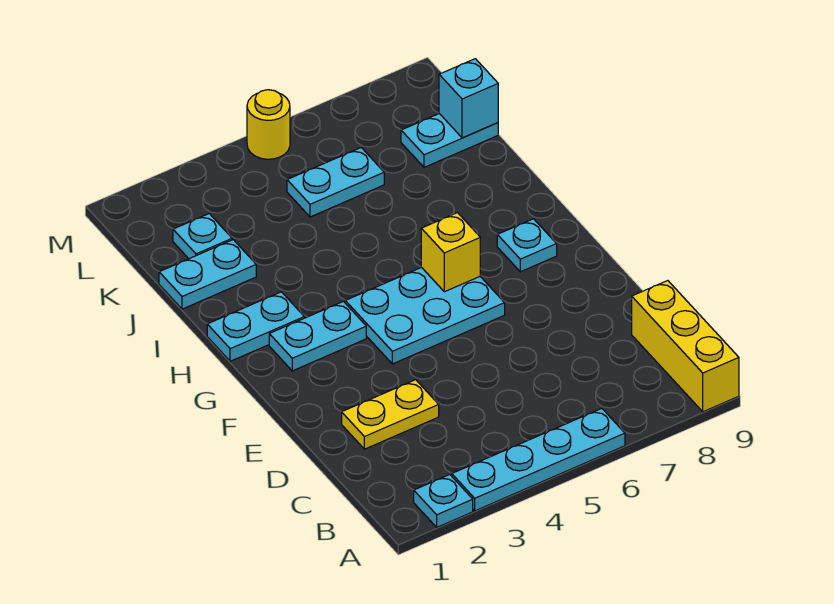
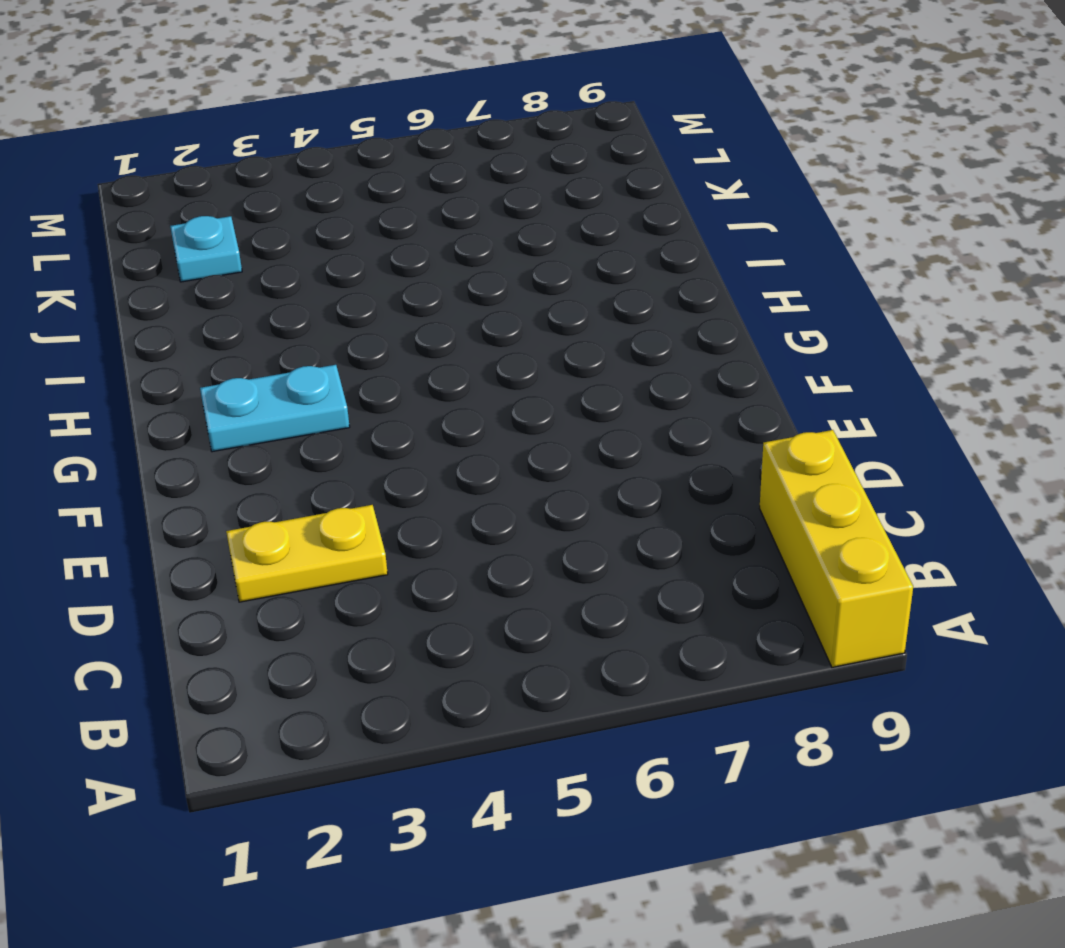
none -> cyan 1x1 plate [414,475,473,527]
none -> cyan 1x4 plate [452,409,625,511]
none -> cyan 2x3 plate [345,267,505,364]

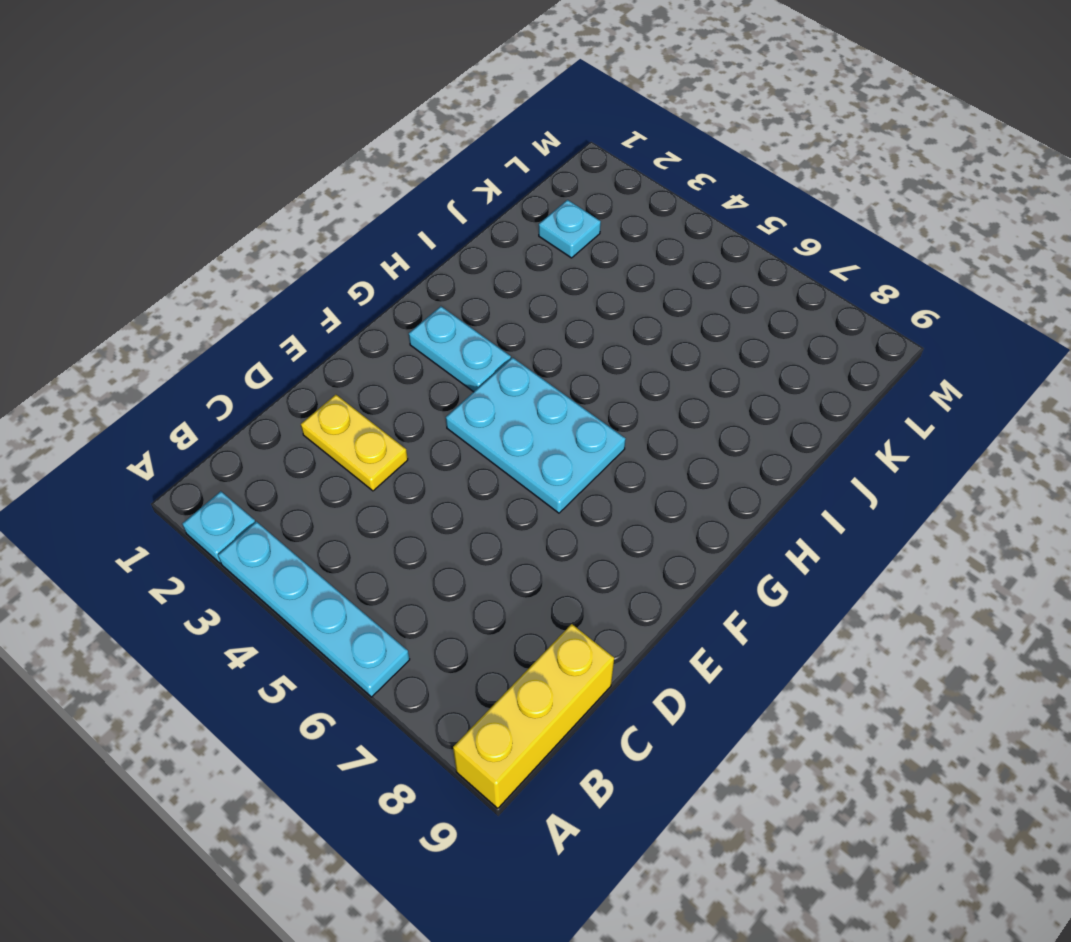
none -> cyan 1x1 plate [497,219,557,272]
none -> cyan 1x2 plate [207,292,304,361]
none -> cyan 1x2 plate [159,240,256,309]

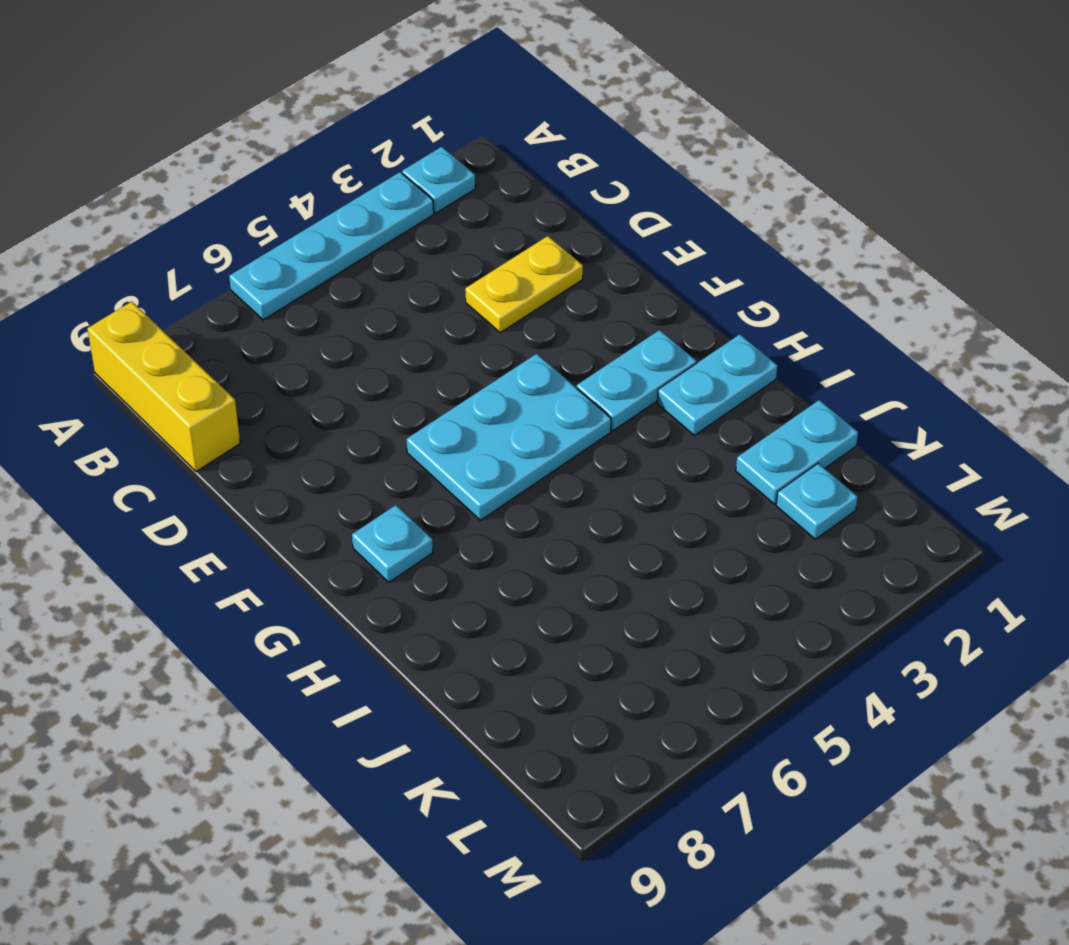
none -> cyan 1x2 plate [287,148,384,217]
none -> cyan 1x2 plate [401,114,498,167]
none -> yellow 1x1 round brick [247,90,290,159]

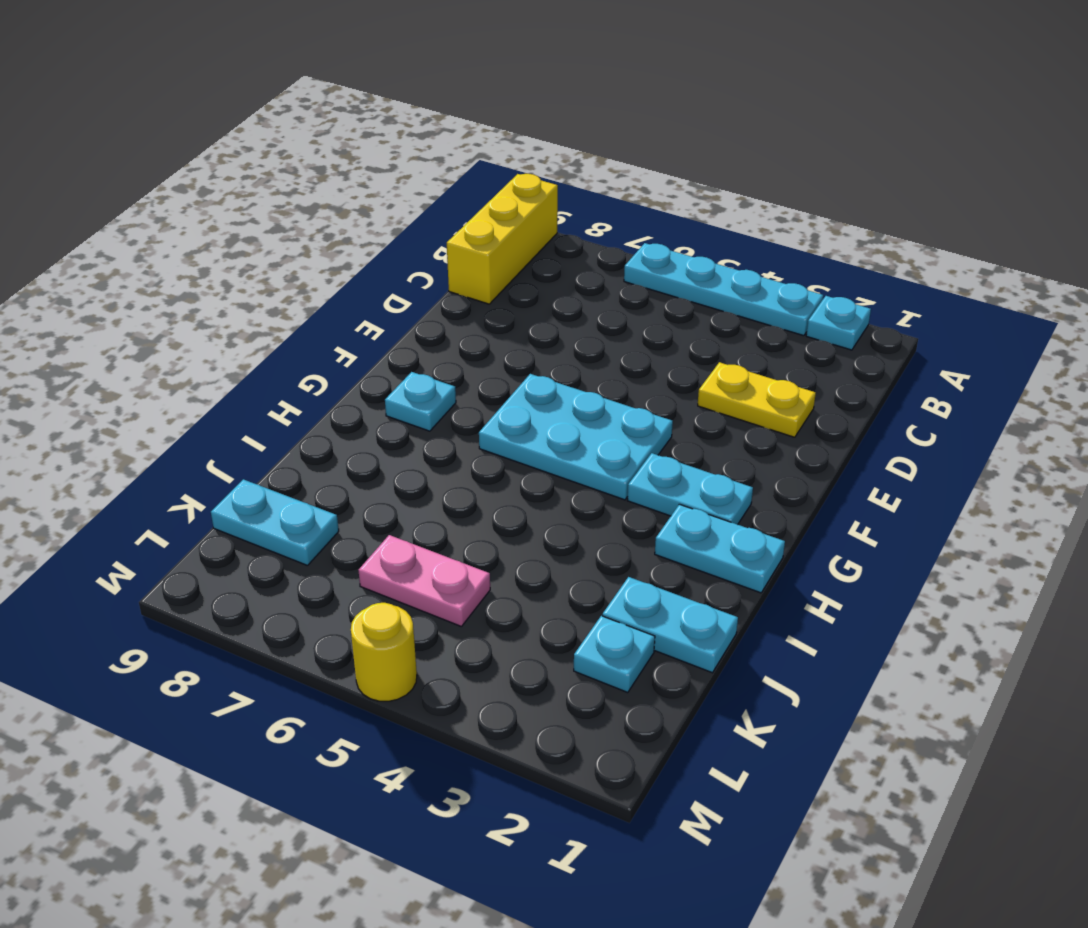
pink 1x2 plate [358,535,490,627] -> cyan 1x2 plate [287,148,384,217]
none -> yellow 1x1 brick [421,213,480,292]
none -> cyan 1x1 brick [439,59,498,138]

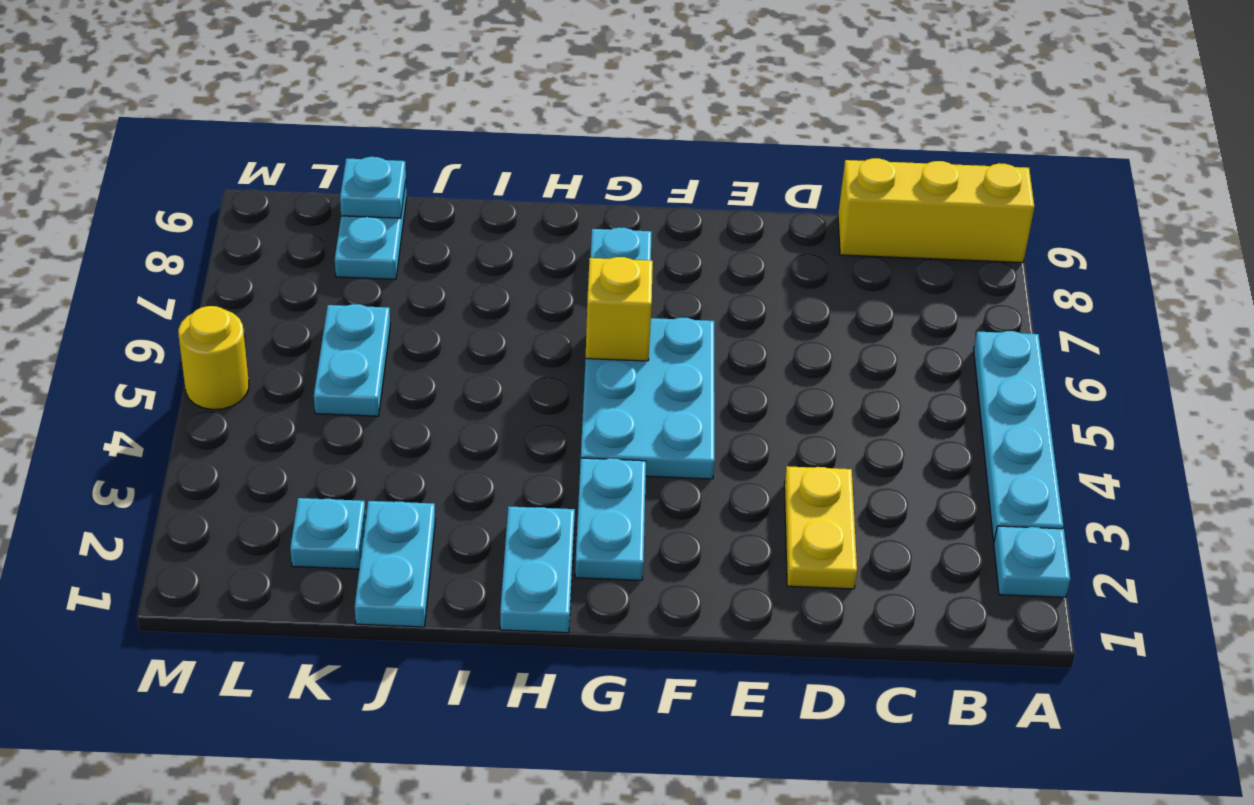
cyan 1x1 plate [340,157,406,218] -> cyan 1x1 brick [439,59,498,138]

